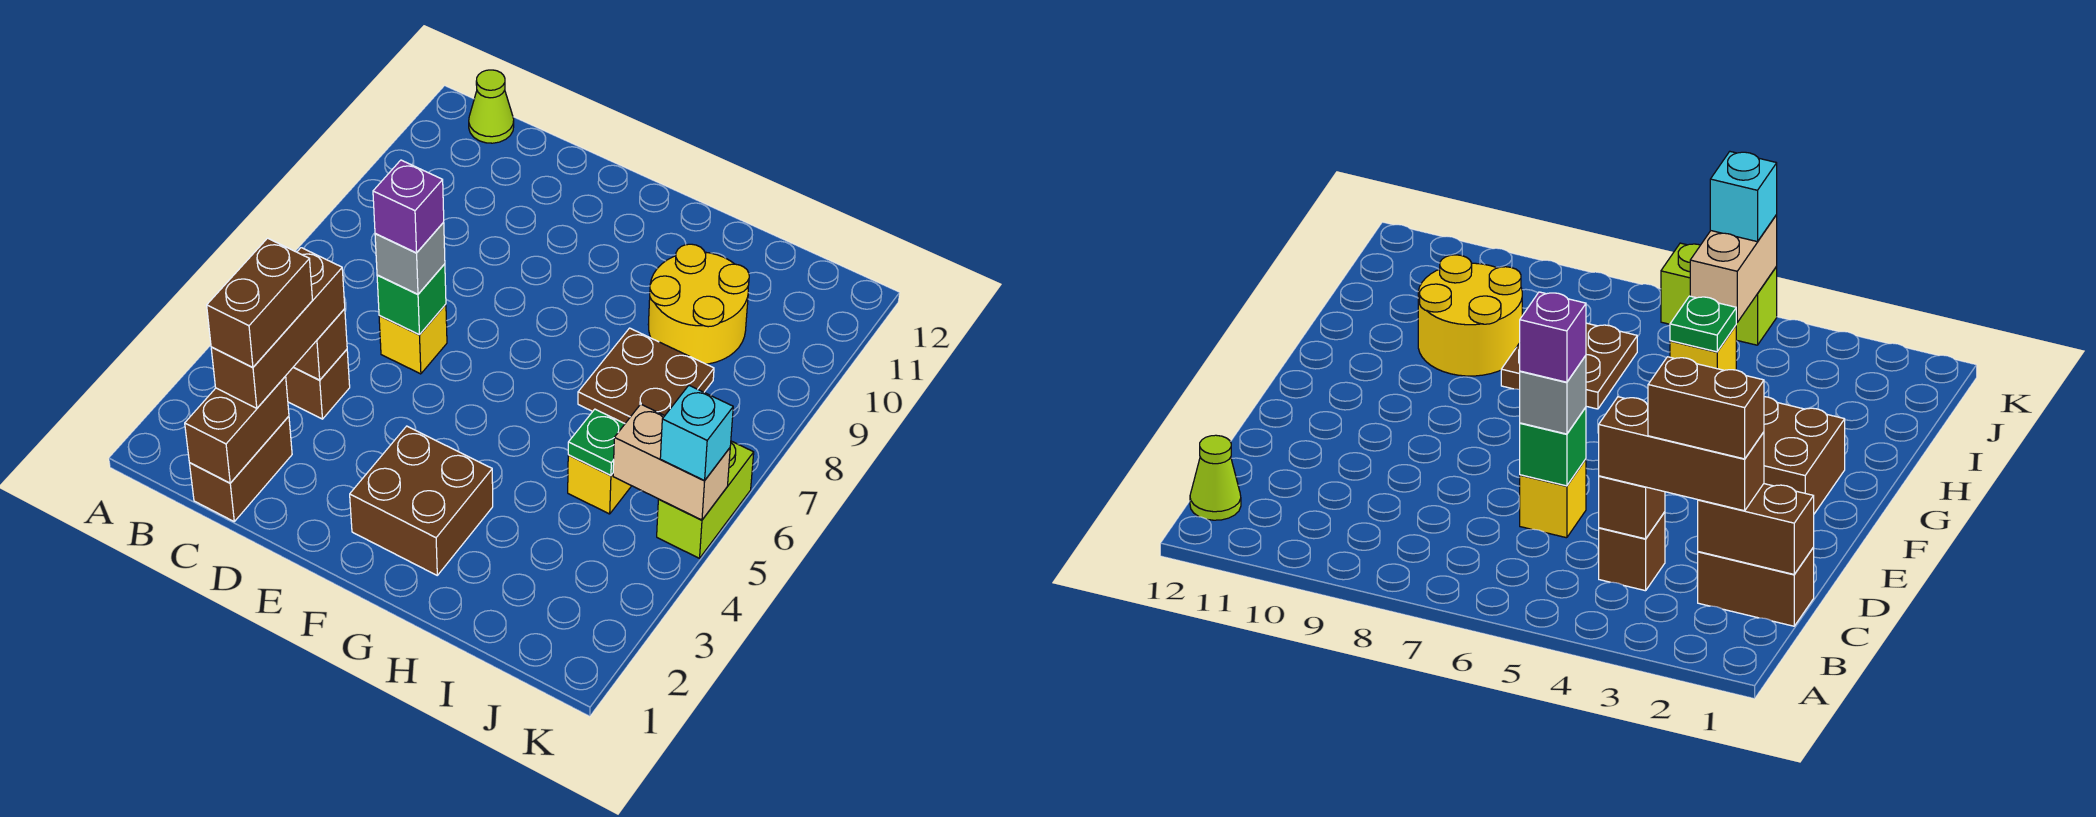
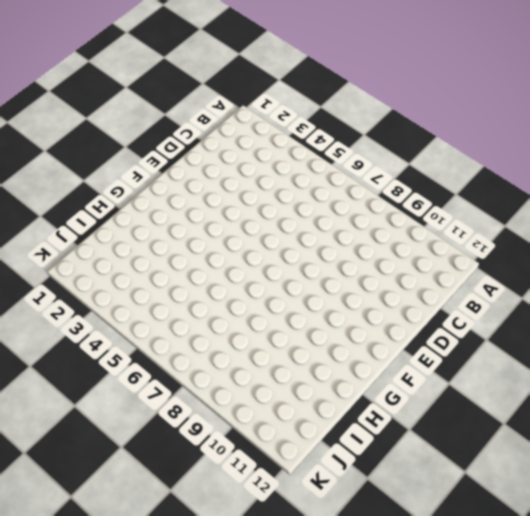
none -> lime 1x1 cone [469,70,514,143]
none -> brown 1x2 brick [190,416,292,521]
none -> brown 1x1 brick [286,349,350,419]

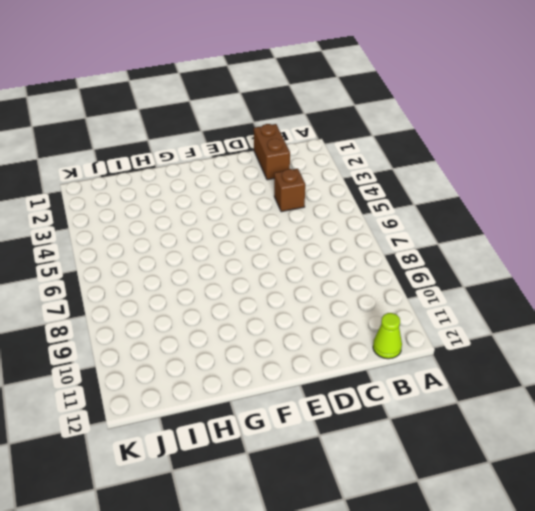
none -> yellow 1x1 brick [379,304,447,374]
none -> brown 2x2 brick [350,426,493,575]
none -> brown 2x2 plate [578,328,714,423]

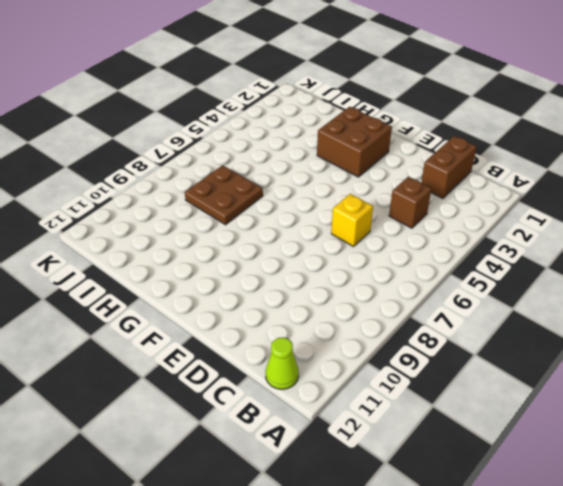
none -> yellow 2x2 round brick [648,244,749,364]
none -> yellow 1x1 brick [568,455,631,514]
none -> lime 1x2 brick [657,441,754,558]

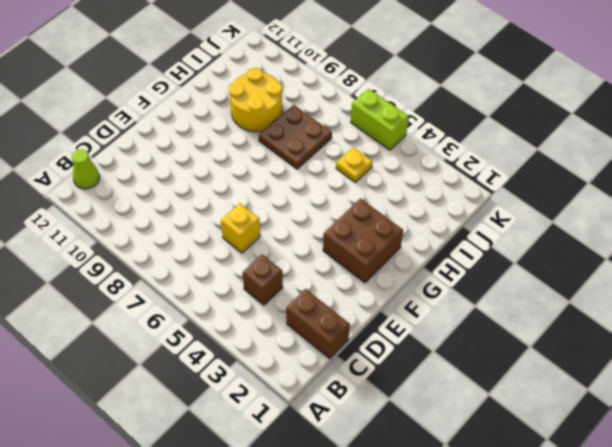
yellow 1x1 plate [336,147,373,183] -> yellow 1x1 brick [568,455,631,514]
none -> brown 1x2 brick [185,376,289,483]
none -> brown 1x1 brick [294,309,347,380]
none -> green 1x1 brick [377,264,446,334]

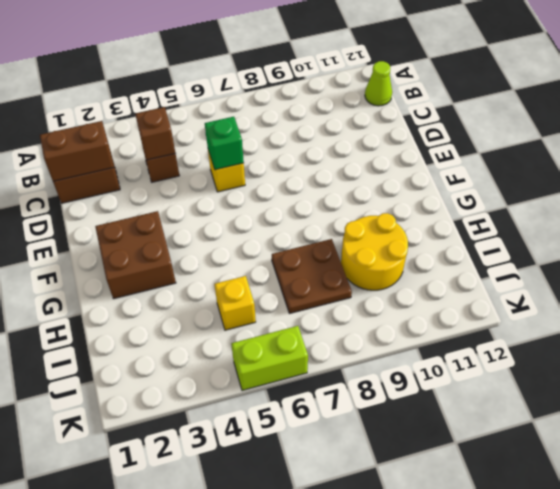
none -> green 1x1 plate [568,409,625,476]
none -> tan 1x2 brick [613,404,730,520]
none -> brown 1x3 brick [211,248,345,408]

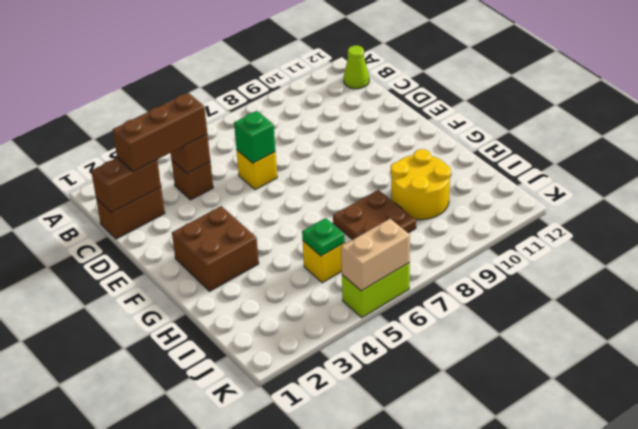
tan 1x2 brick [341,219,410,291] -> tan 1x2 brick turned to [613,404,730,520]
none -> grey 1x1 brick [375,222,445,294]
none -> cyan 1x1 brick [660,386,733,481]
none -> brown 1x2 brick [207,238,312,368]

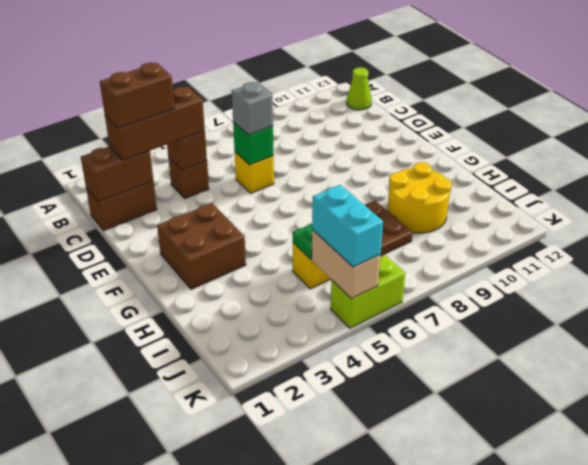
cyan 1x2 brick [312,185,383,267] -> cyan 1x1 brick [660,386,733,481]
none -> purple 1x1 brick [373,160,444,253]

